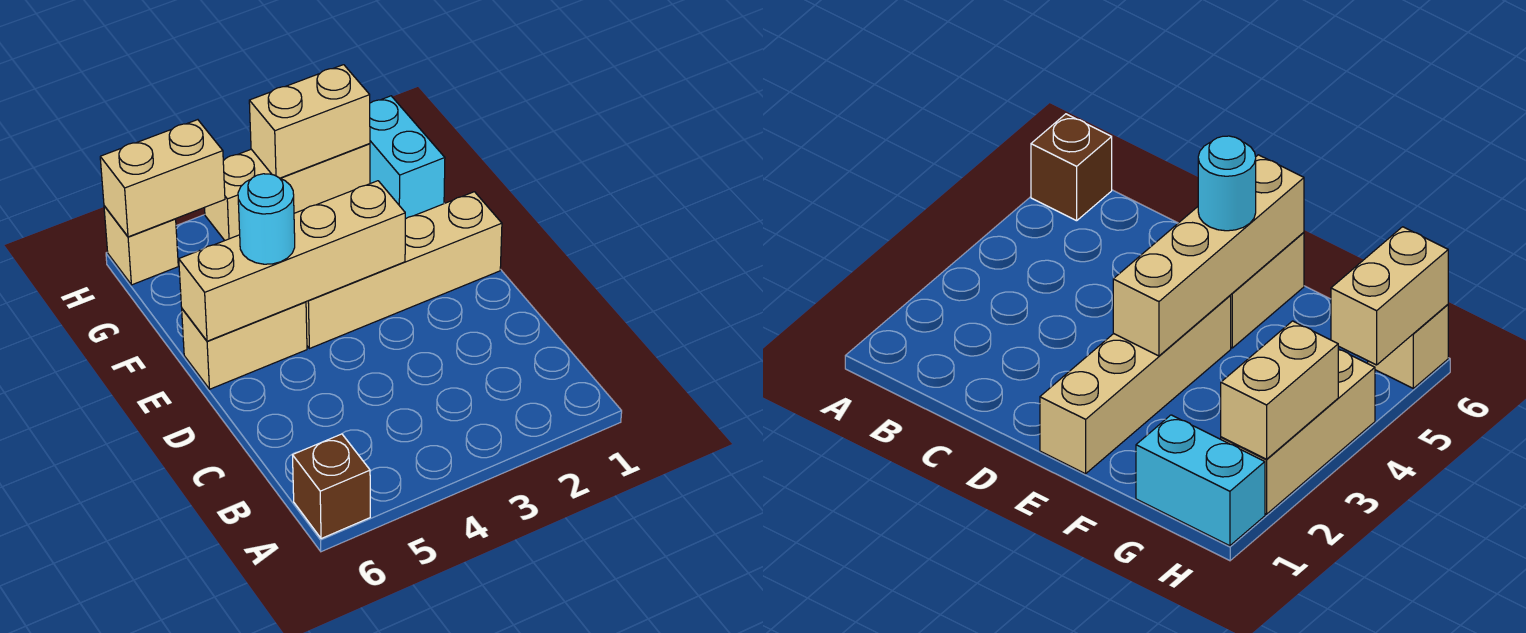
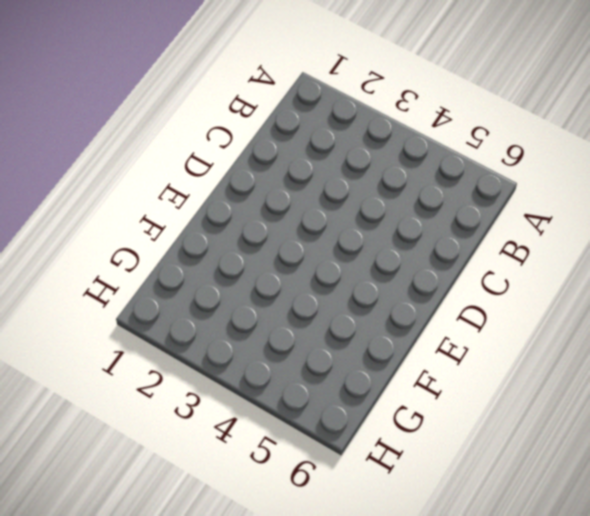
none -> brown 1x1 brick [293,434,370,539]
none -> tan 1x4 brick [306,192,502,349]

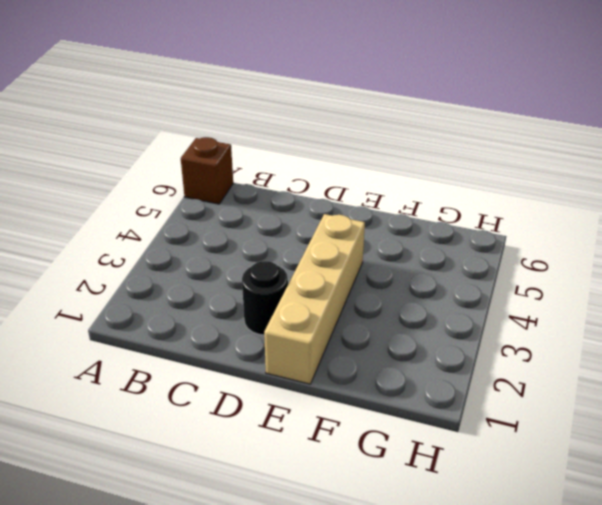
black 1x1 round brick [242,261,288,335] -> none
none -> tan 1x2 brick [182,302,307,389]
none -> cyan 1x2 brick [370,96,445,219]

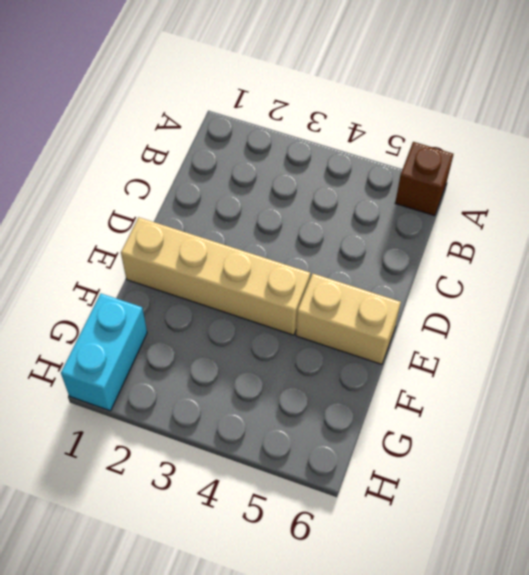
none -> tan 1x3 brick [205,144,370,240]
none -> tan 1x1 brick [104,206,178,285]

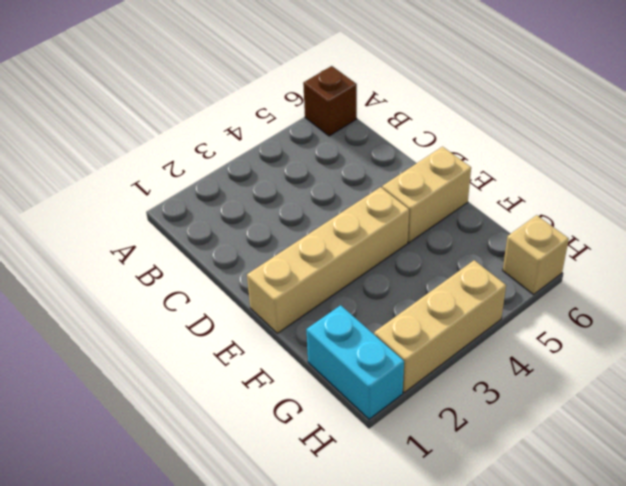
none -> tan 1x4 brick [179,181,405,341]
none -> tan 1x2 brick [249,65,370,178]

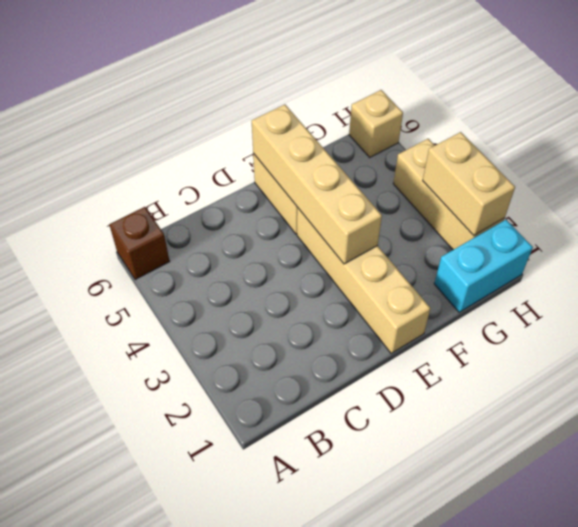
none -> tan 1x2 brick [100,120,225,237]
none -> cyan 1x1 round brick [238,174,295,264]

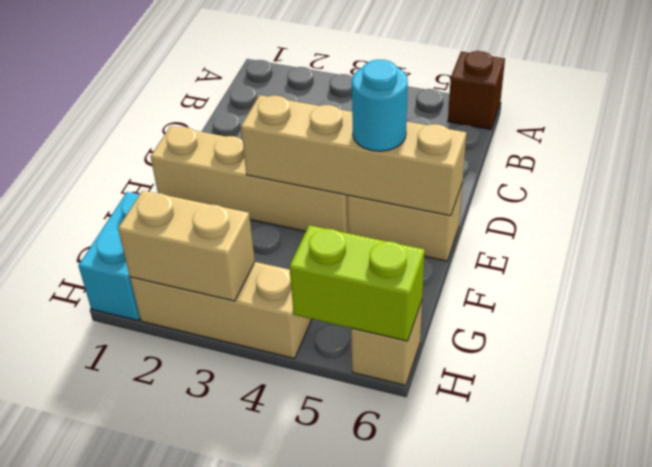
lime 1x2 brick [290,225,425,341] -> tan 1x2 brick [100,120,225,237]

